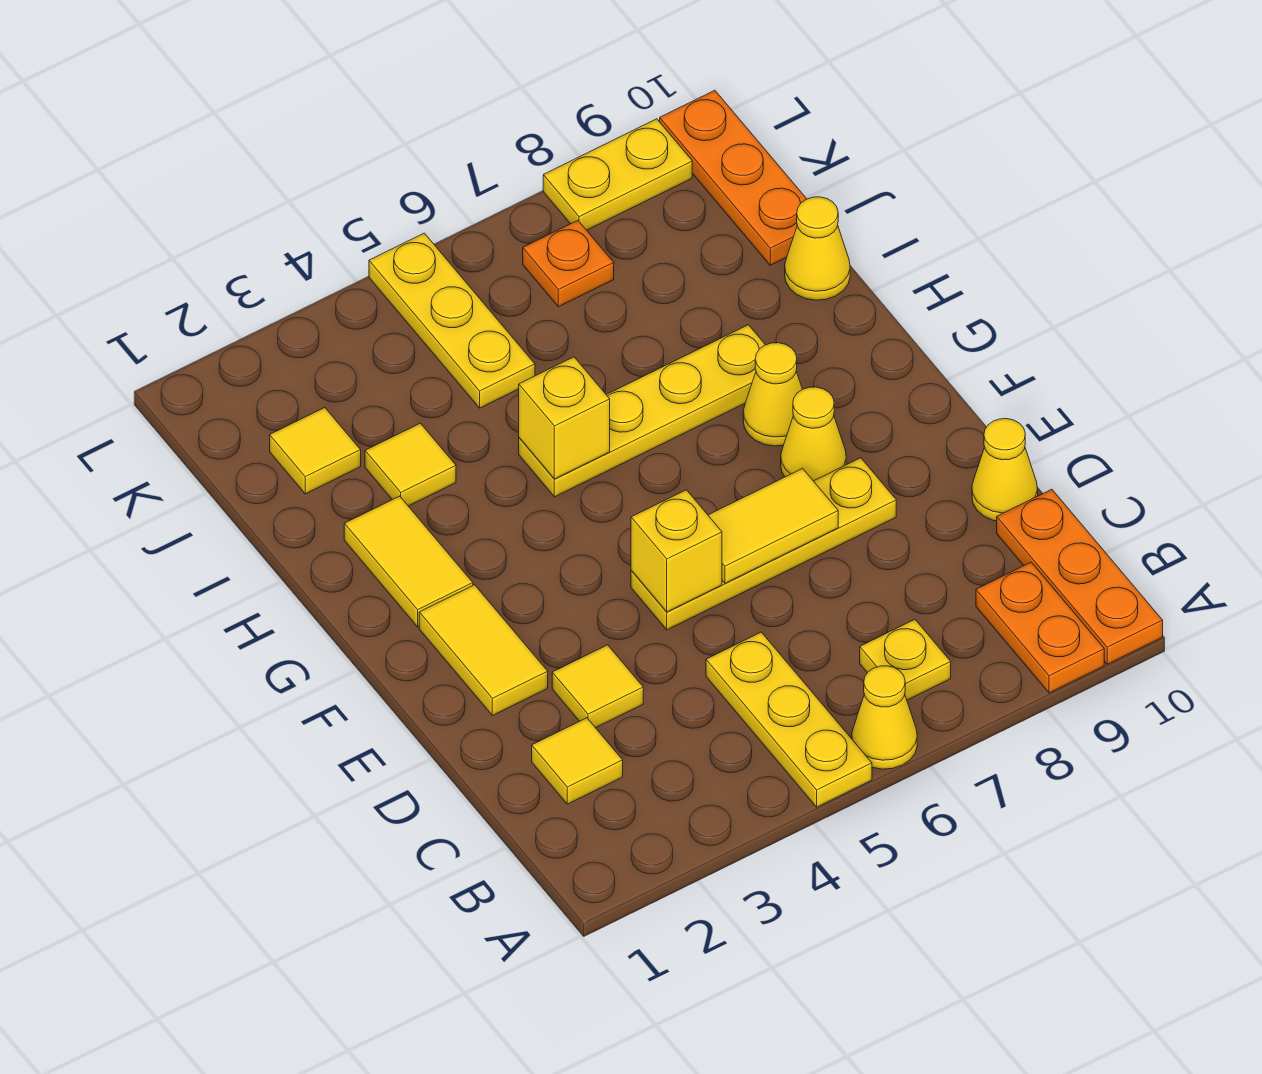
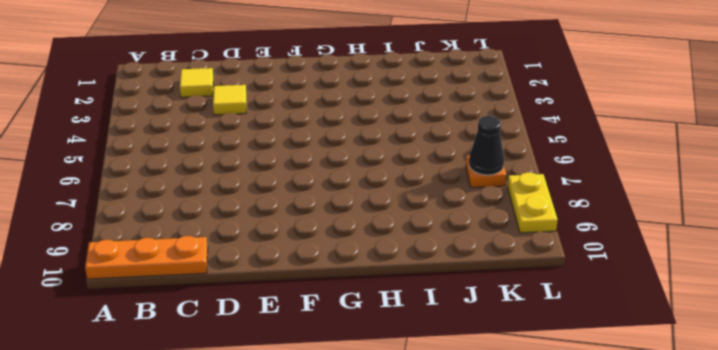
black 1x1 cone [469,116,504,175] -> none
none -> yellow 1x3 plate [706,632,872,807]
none -> yellow 1x1 cone [852,666,917,769]
none -> orange 1x2 plate [976,562,1104,693]

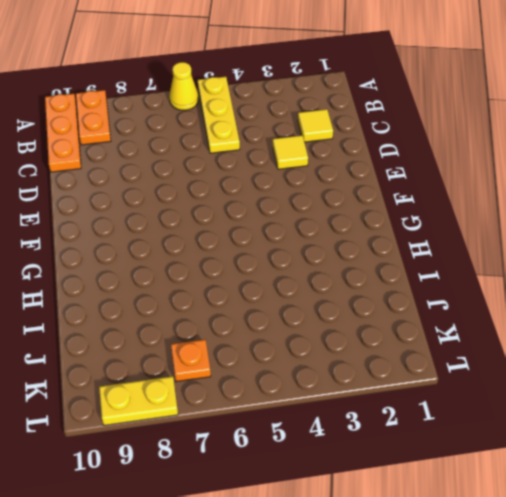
none -> yellow 1x1 plate [860,620,951,700]
none -> yellow 1x1 cone [972,419,1038,521]
none -> yellow 1x2 tile [419,585,548,716]

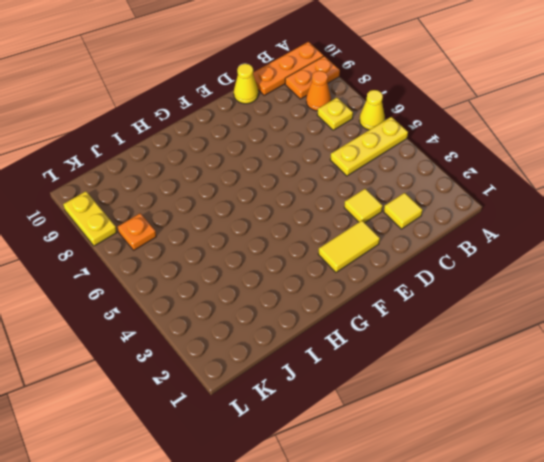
orange 1x1 cone [306,71,331,111] -> none
none -> yellow 1x4 plate [631,458,896,630]
none -> yellow 1x1 cone [781,387,846,481]
none -> yellow 1x2 tile [344,496,473,627]

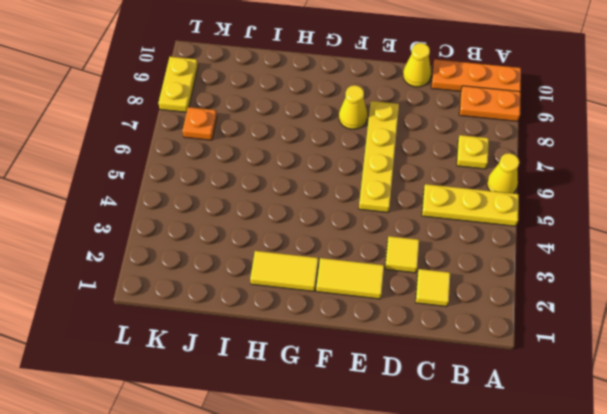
none -> yellow 1x1 cone [743,343,802,446]
none -> yellow 1x4 plate [519,325,765,497]
none -> yellow 1x1 tile [365,423,456,506]

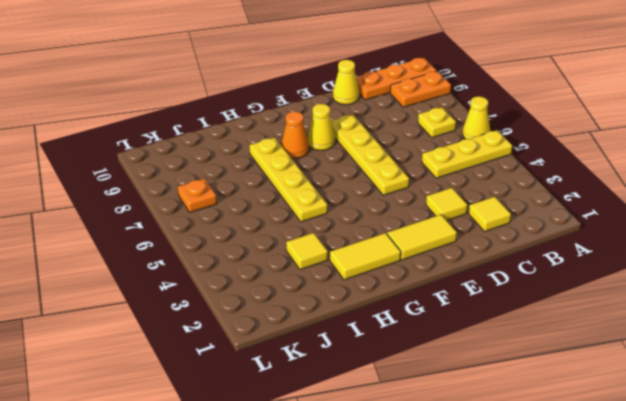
orange 1x1 cone [281,111,309,158] -> yellow 1x1 cone [743,343,802,446]
none -> yellow 1x1 cone [785,197,850,300]
none -> yellow 1x1 tile [270,408,361,494]
none -> yellow 1x3 plate [369,233,535,408]

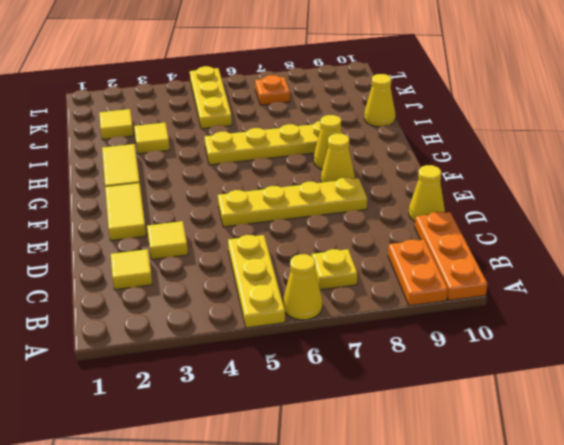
none -> orange 1x3 plate [660,90,806,265]
none -> yellow 1x2 plate [543,119,692,230]
none -> yellow 1x1 brick [631,490,722,612]

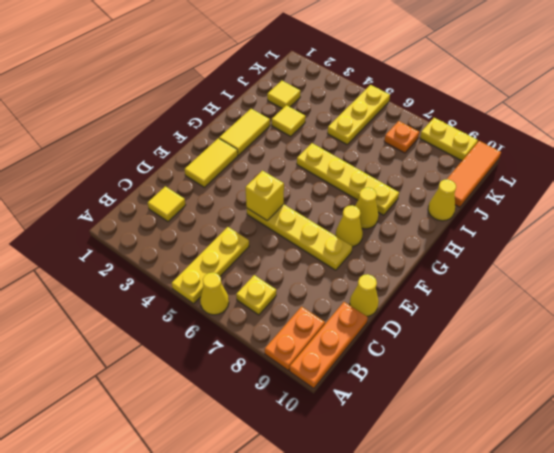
orange 1x3 tile [447,141,501,207] -> orange 1x3 plate [660,90,806,265]
none -> yellow 1x1 tile [552,645,643,728]
none -> yellow 1x2 tile [708,468,838,583]
none -> yellow 1x1 brick [519,357,610,479]

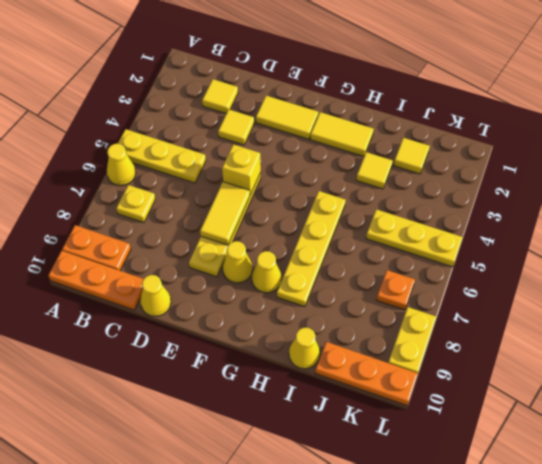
none -> yellow 1x1 brick [519,357,610,479]

